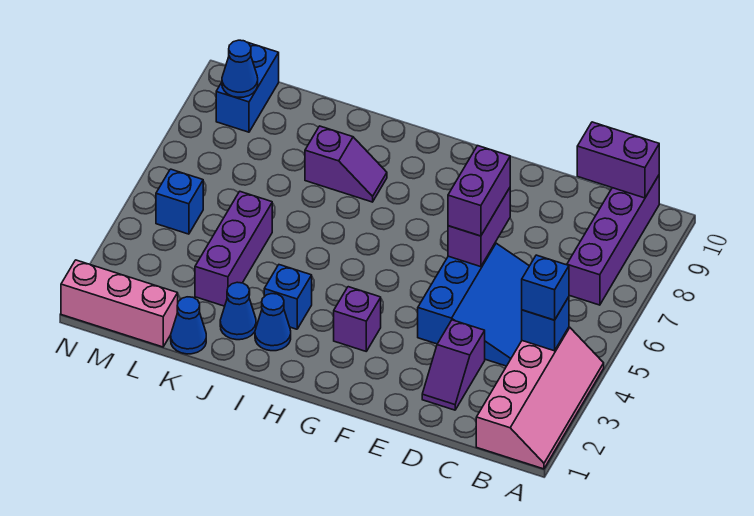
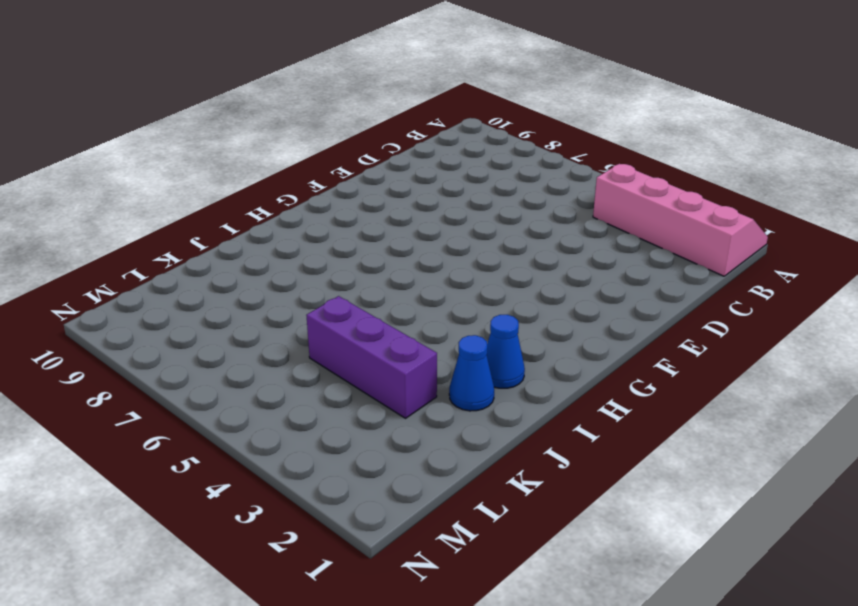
none -> purple 1x4 brick [567,175,659,305]
none -> blue 3x3 slope [418,243,529,366]
none -> purple 1x2 slope [422,320,485,410]

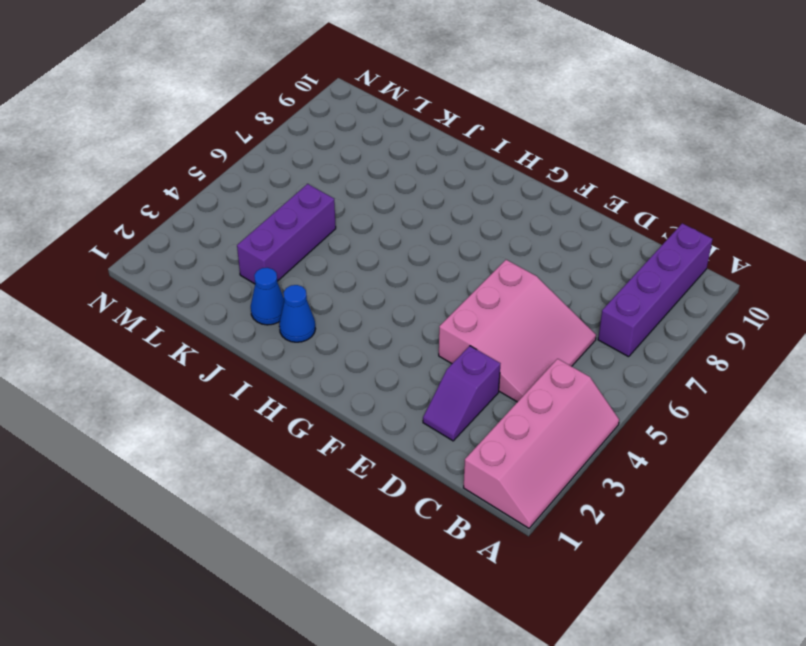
pink 3x3 slope [439,260,596,402] -> blue 3x3 slope [418,243,529,366]
none -> purple 1x1 brick [334,287,381,351]
none -> blue 1x1 brick [264,265,312,329]
none -> purple 1x2 slope [305,126,387,202]

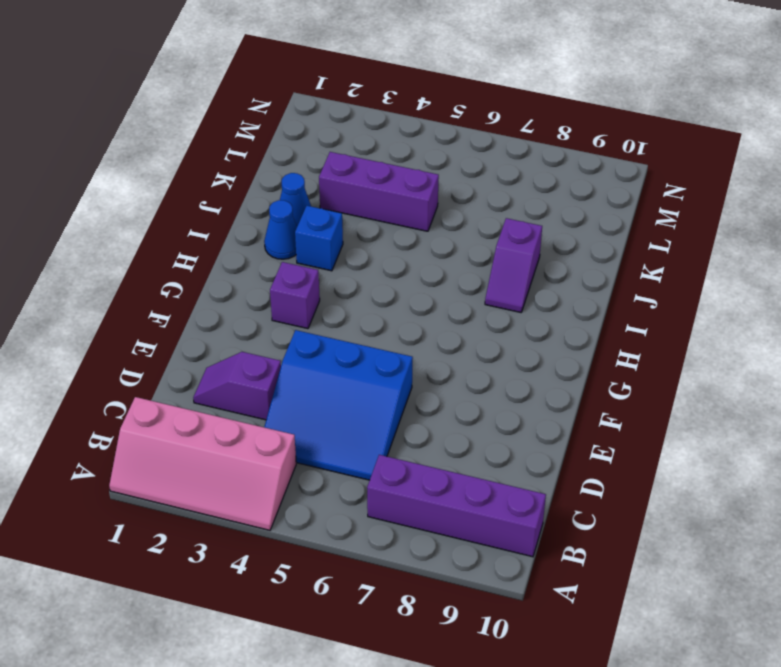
none -> blue 1x1 cone [171,297,206,354]
none -> pink 1x3 brick [61,260,178,347]
none -> blue 1x1 brick [156,169,203,234]

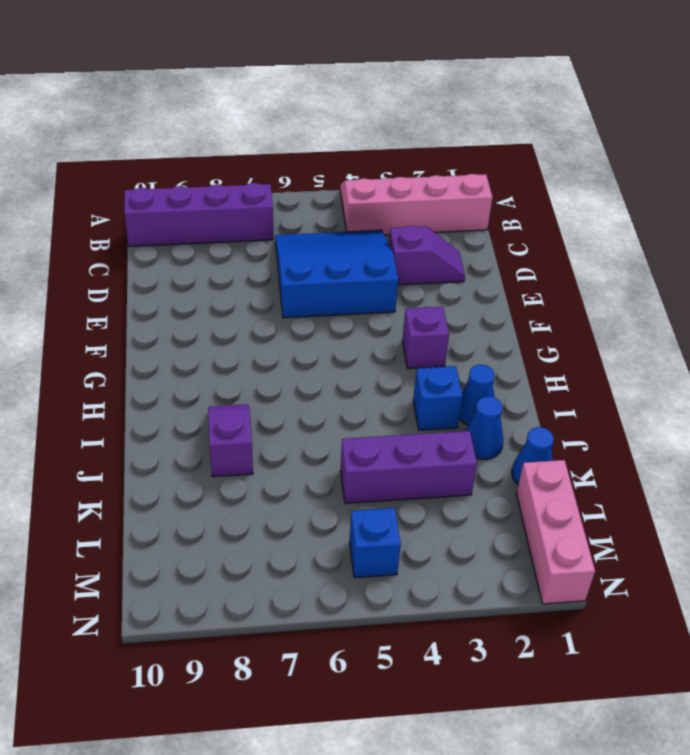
none -> blue 1x2 brick [216,42,279,132]
none -> blue 1x1 brick [522,297,569,351]
none -> purple 1x2 brick [577,122,659,198]

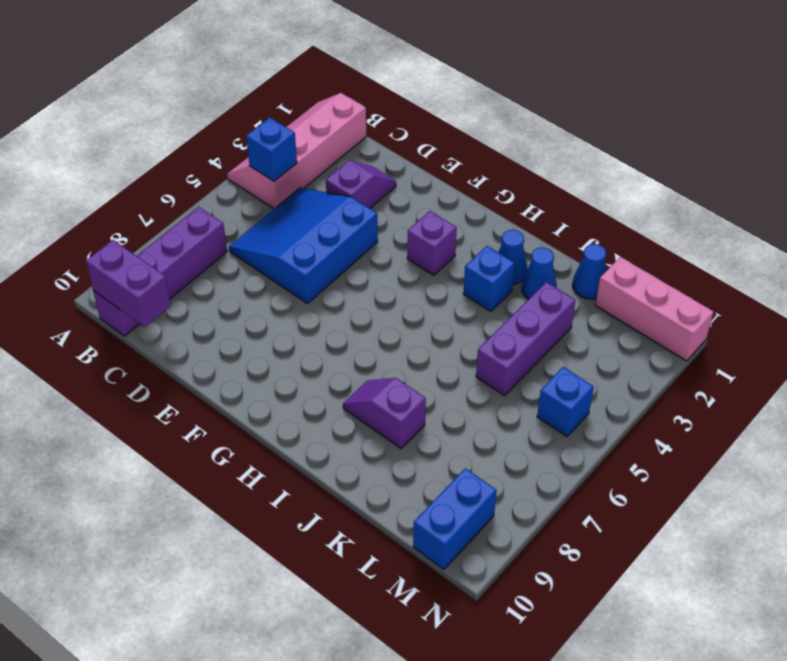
none -> purple 1x2 brick [448,188,510,267]
none -> blue 1x1 cone [222,40,258,97]
none -> blue 1x1 brick [522,255,569,320]

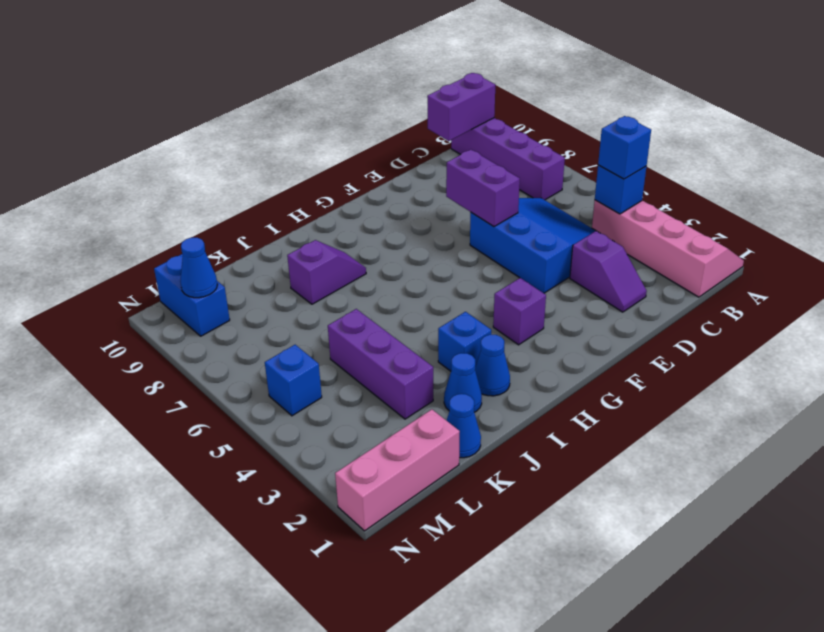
none -> purple 1x2 brick [448,146,510,236]

